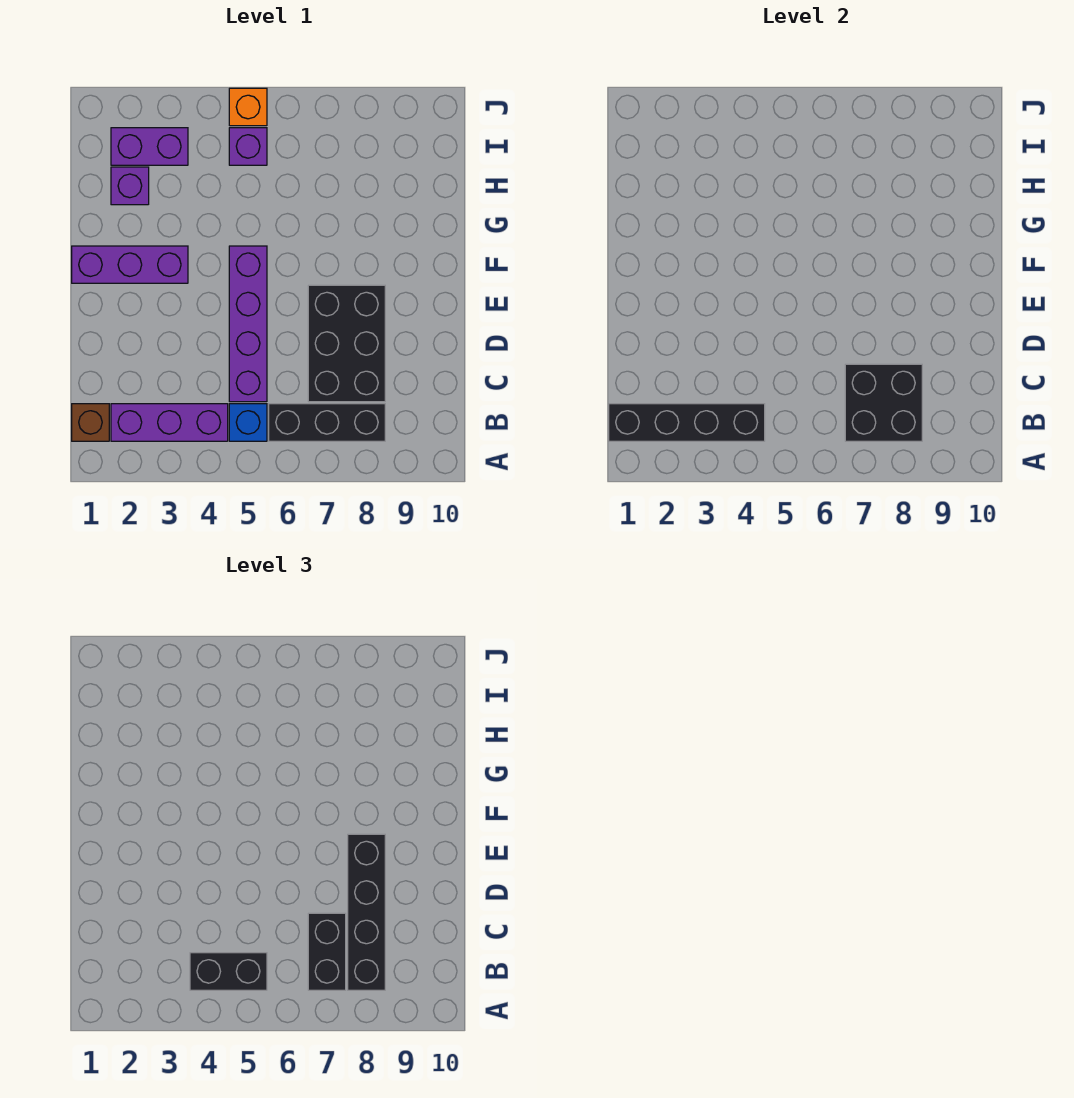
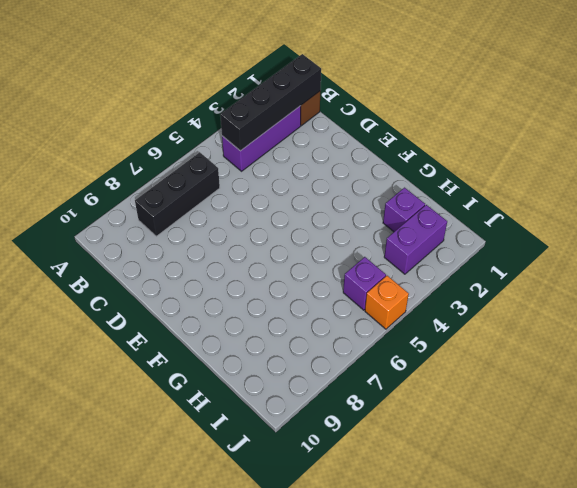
none -> blue 1x1 brick [229,404,267,441]
none -> purple 1x4 brick [229,246,267,402]
none -> black 2x3 brick [308,285,385,402]

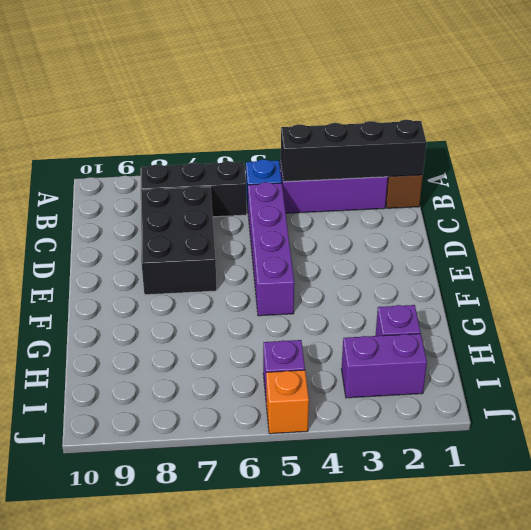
none -> purple 1x3 brick [72,246,188,283]
none -> black 2x2 brick [845,364,922,441]
none -> black 1x2 brick [190,953,267,990]

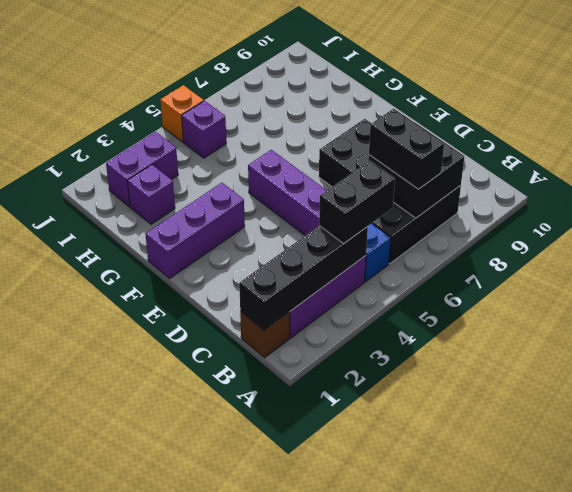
none -> black 1x4 brick [348,834,385,990]

